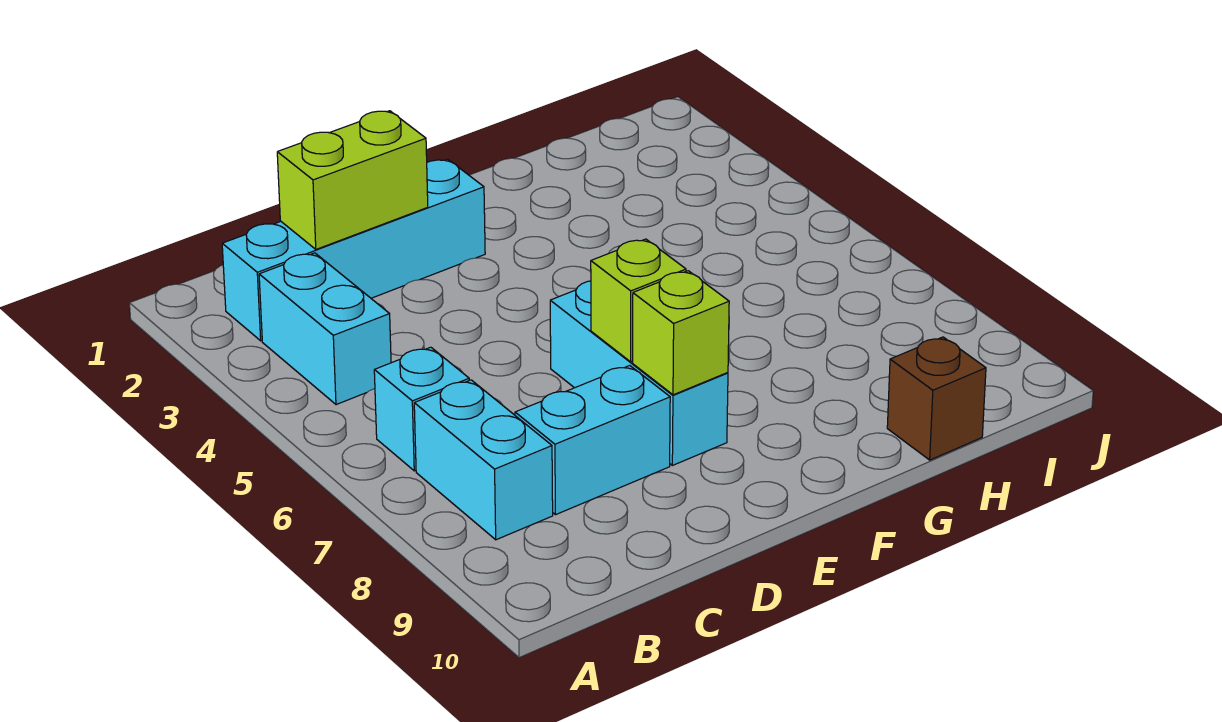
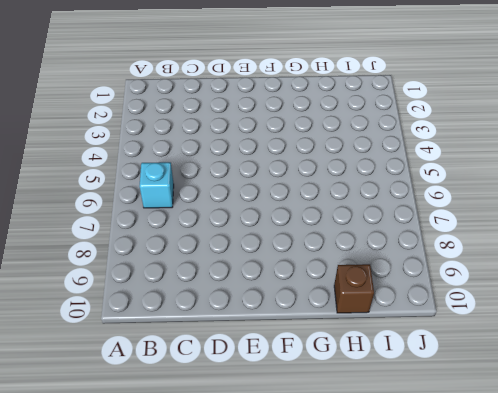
none -> cyan 1x4 brick [222,159,485,341]
none -> cyan 1x2 brick [259,253,391,405]

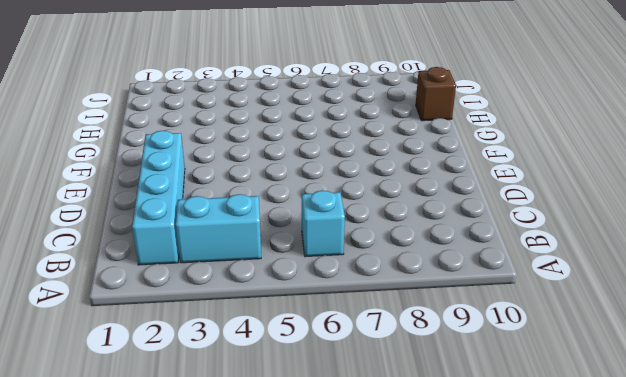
none -> cyan 1x2 brick [414,380,553,540]
none -> cyan 1x2 brick [515,366,670,515]

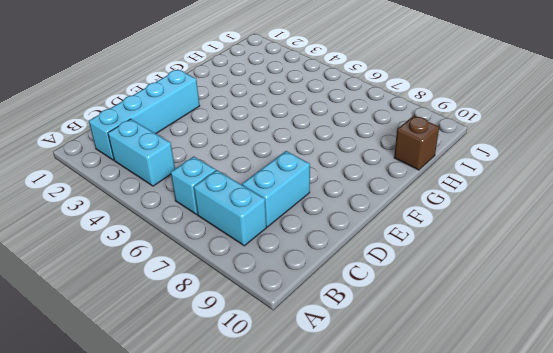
none -> cyan 1x3 brick [550,281,728,465]
none -> lime 1x2 brick [277,111,428,249]

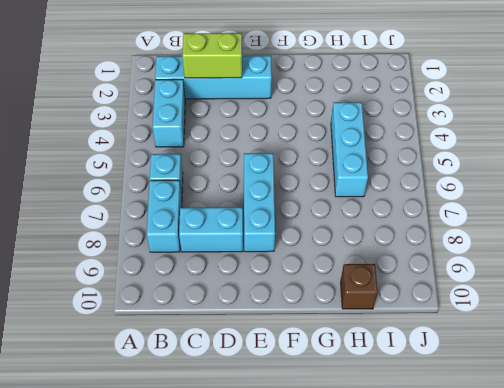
cyan 1x3 brick [331,102,368,197] -> none
none -> lime 1x1 brick [591,239,686,362]
none -> lime 1x1 brick [633,271,729,395]

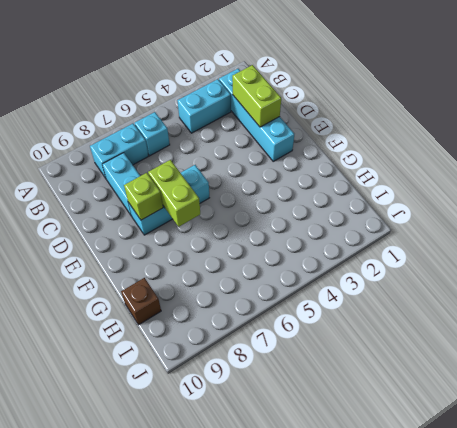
lime 1x2 brick [148,160,200,227] -> lime 1x1 brick [591,239,686,362]

